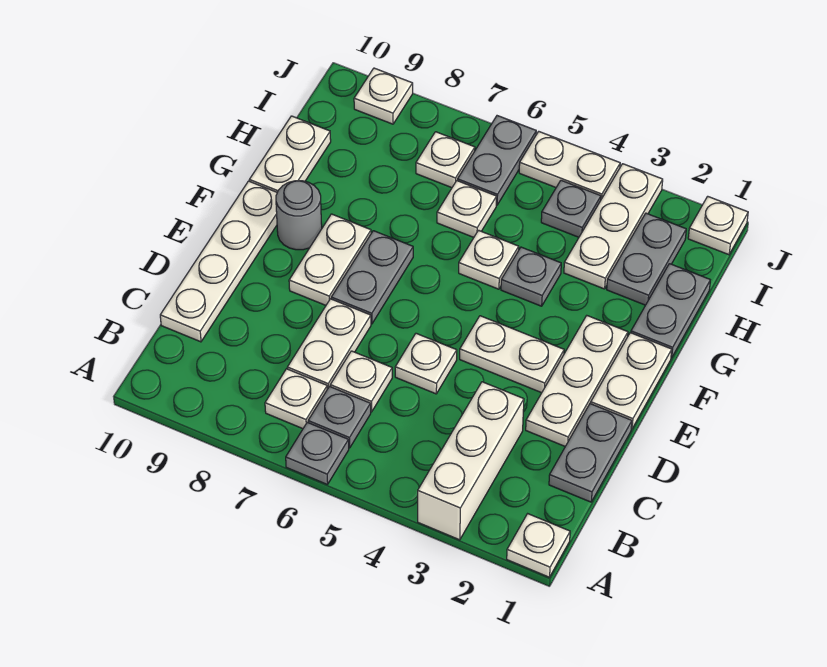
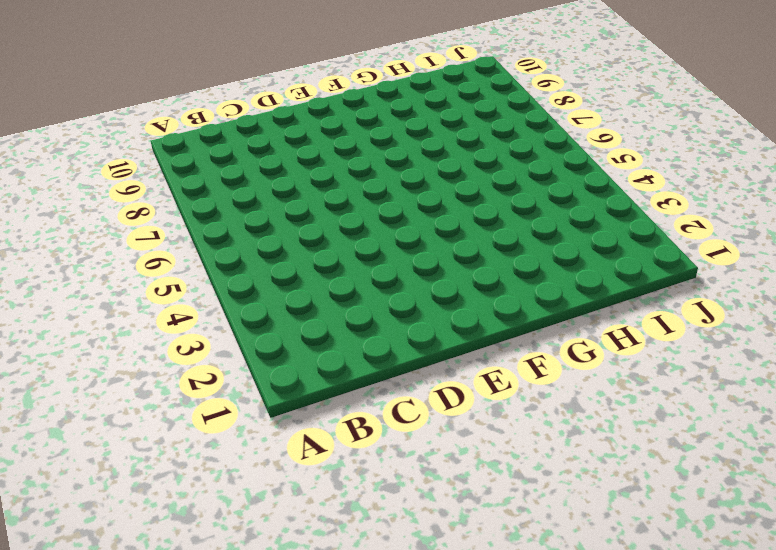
none -> white 1x1 plate [507,514,570,577]
none -> white 1x3 brick [418,382,524,540]
none -> grey 1x1 plate [286,422,349,485]

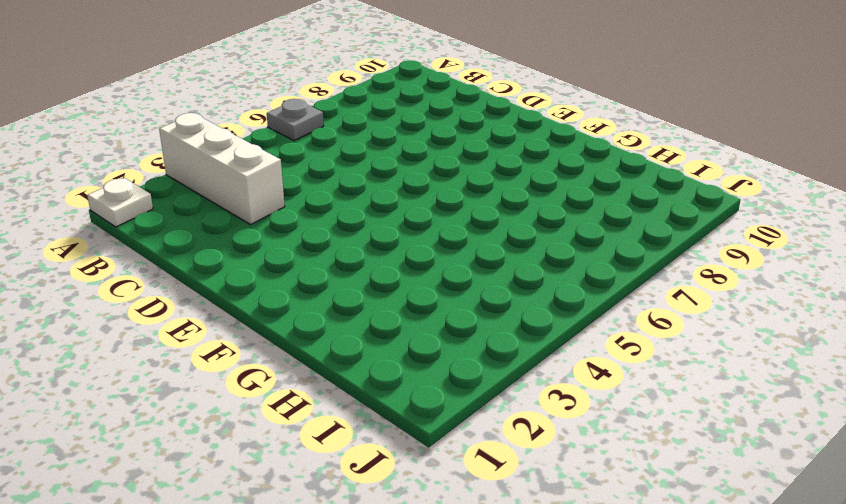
none -> grey 1x1 plate [308,387,371,448]
none -> white 1x1 plate [265,369,327,429]
none -> grey 1x2 plate [549,404,632,502]

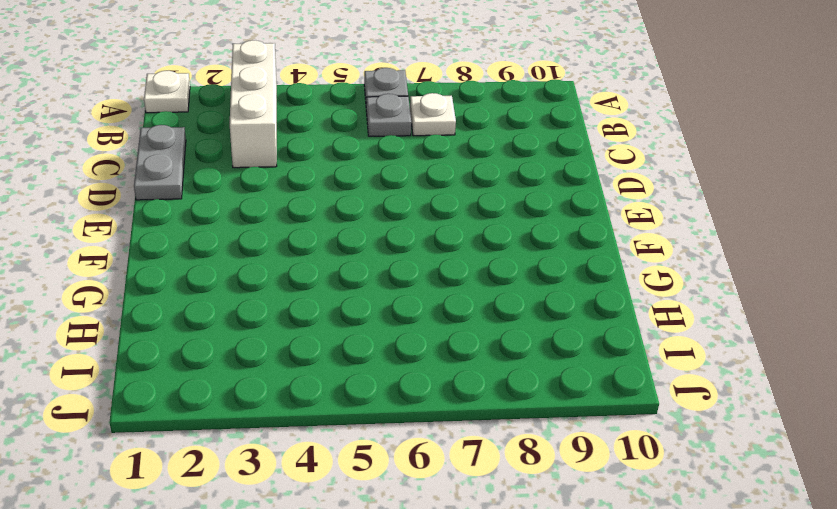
none -> white 1x1 plate [330,351,392,412]
none -> white 1x2 plate [287,299,371,389]
none -> white 1x4 plate [160,181,277,342]

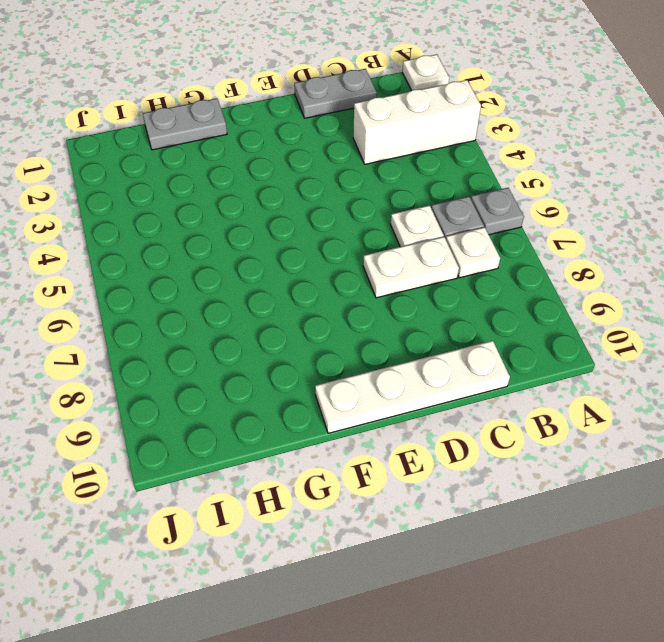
none -> white 1x3 plate [526,316,628,446]
none -> white 1x1 plate [395,333,457,394]
none -> white 1x2 plate [591,333,672,429]

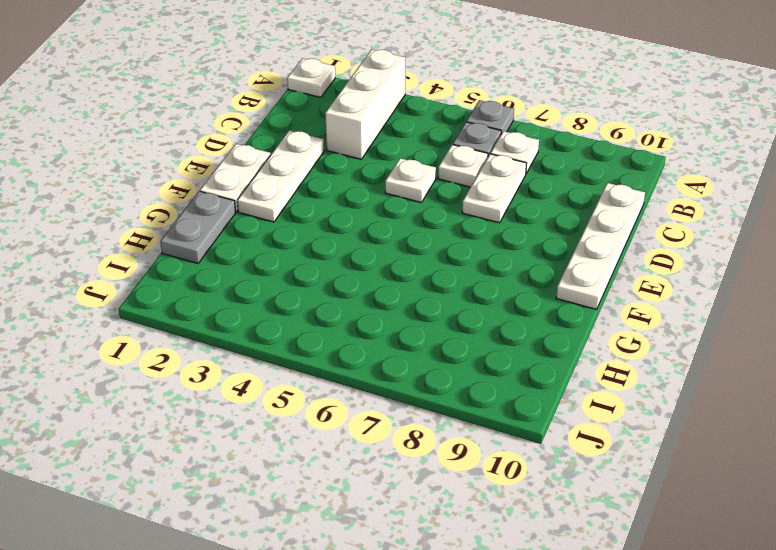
none -> grey 1x2 plate [549,404,632,502]
none -> white 1x2 plate [460,316,564,393]
none -> grey 1x2 plate [331,231,413,324]

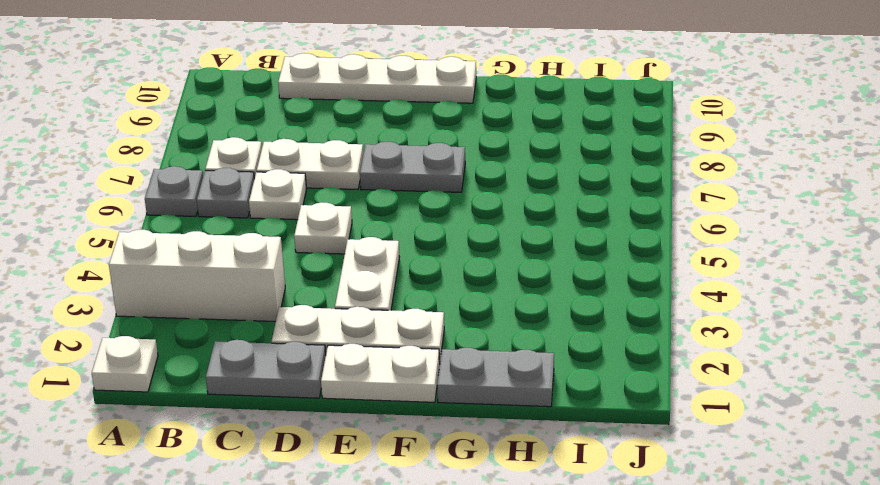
none -> white 1x2 plate [289,214,371,305]
none -> grey 1x1 round brick [276,181,322,250]
none -> grey 1x1 plate [501,247,561,306]

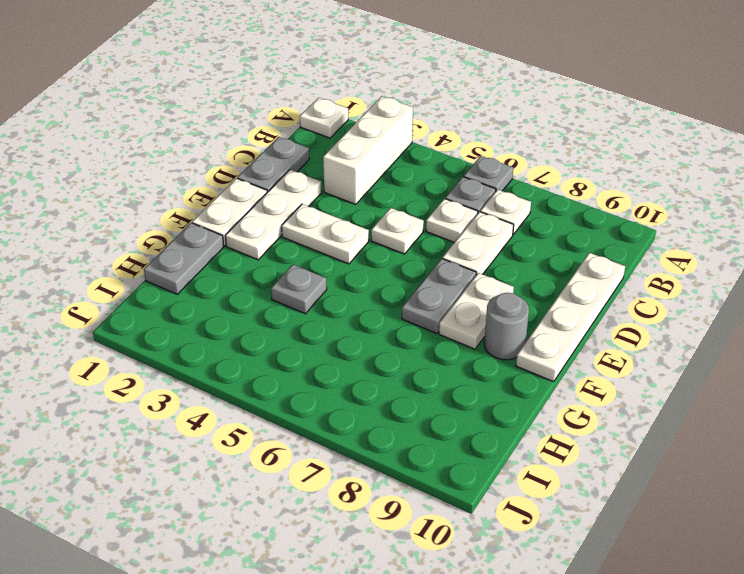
none -> white 1x1 plate [459,230,519,289]
none -> white 1x2 plate [249,116,331,192]
none -> grey 1x2 plate [607,213,686,305]

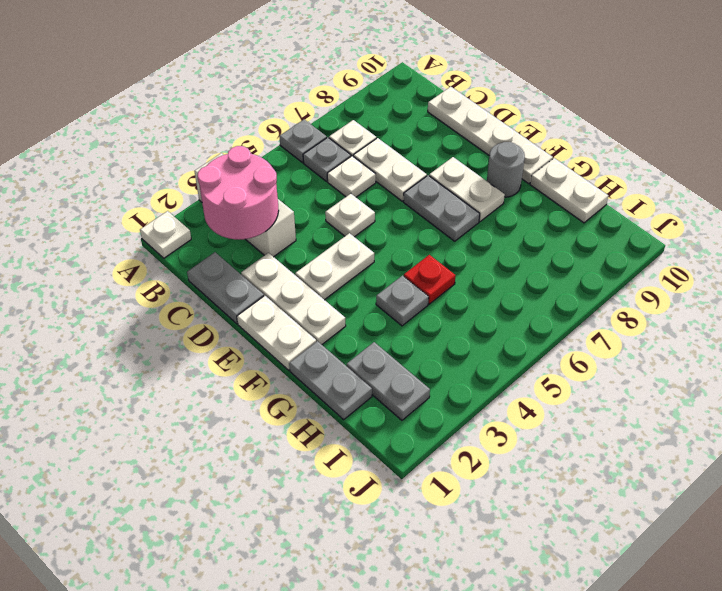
pink 2x2 round brick [197,146,279,239] -> none
red 1x1 plate [404,255,455,304] -> white 1x1 plate [459,230,519,289]
none -> white 1x3 plate [564,164,663,289]
none -> white 1x1 plate [437,181,497,237]
none -> grey 1x1 plate [541,180,601,237]

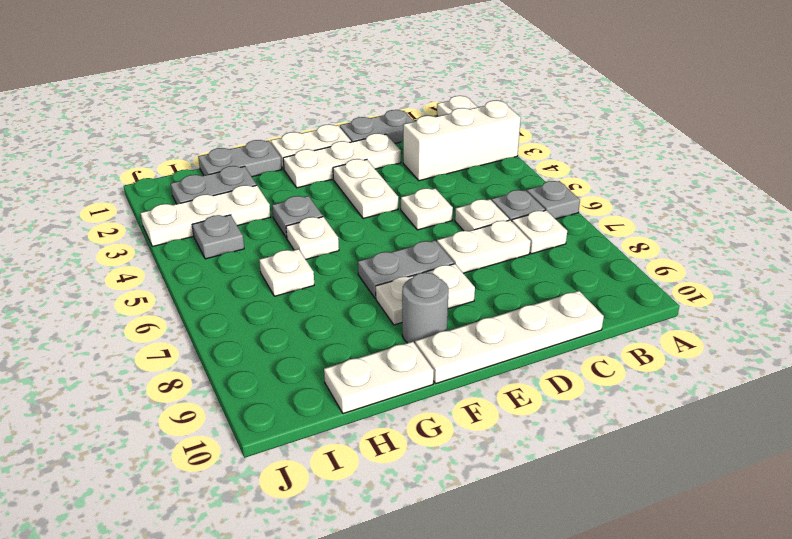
none -> grey 1x2 plate [458,116,536,205]
none -> white 1x1 plate [416,132,475,188]
none -> white 1x1 plate [688,196,748,255]

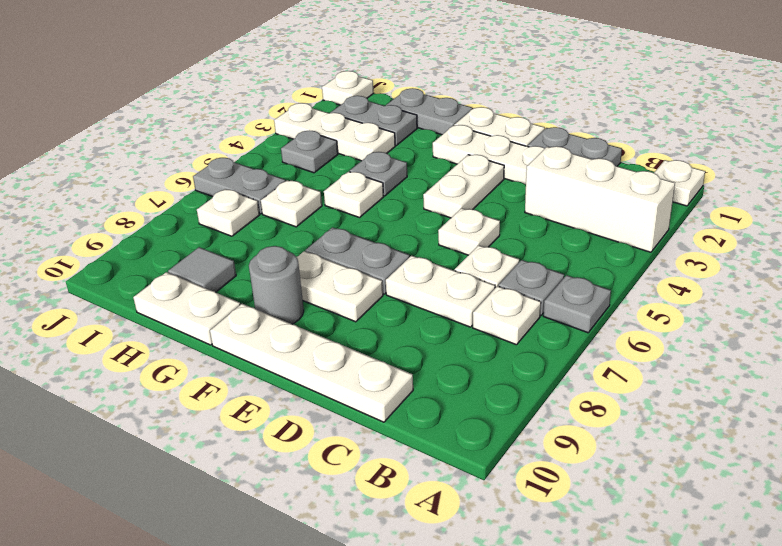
grey 1x1 tile [168,247,236,292] -> none
none -> white 1x2 plate [519,131,620,199]
none -> white 1x1 plate [354,68,413,124]

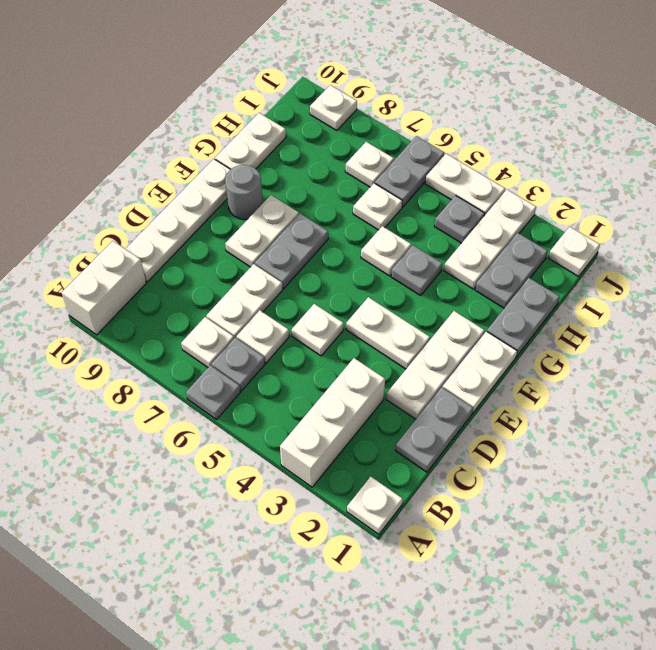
white 1x2 brick [62,241,146,335] -> none

